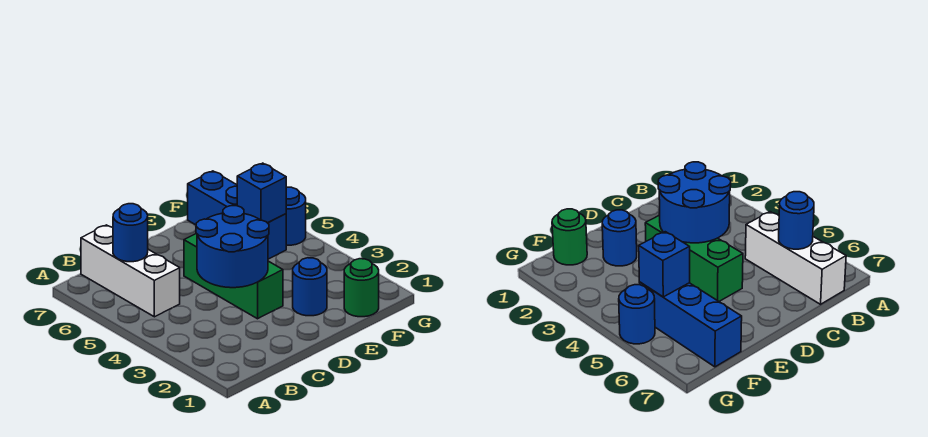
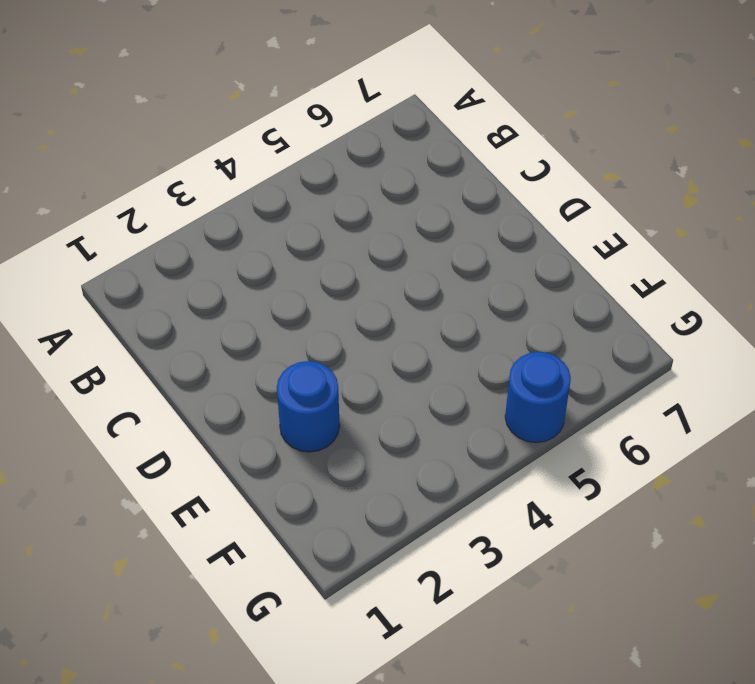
none -> white 1x3 brick [81,225,180,317]
none -> green 1x3 brick [184,233,283,319]

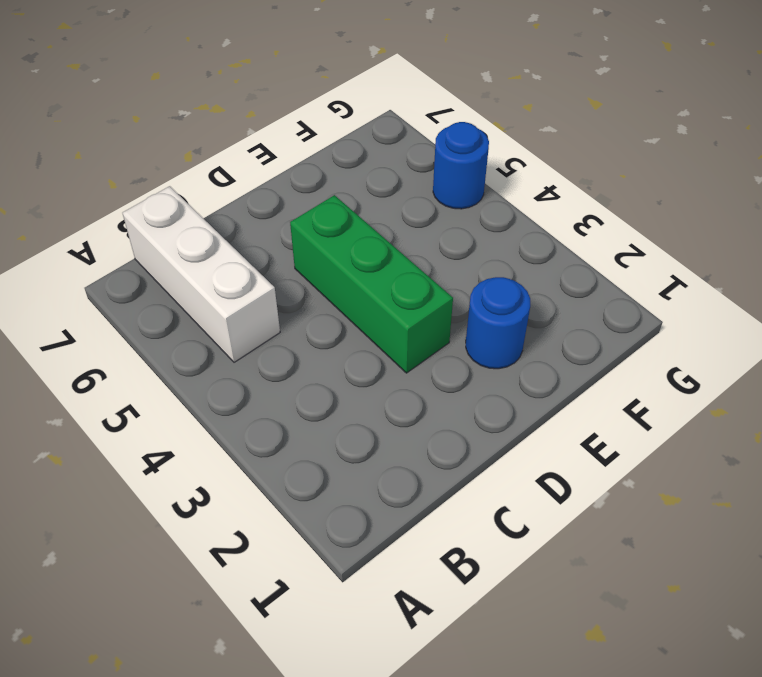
none -> green 1x1 round brick [344,259,379,317]
none -> blue 1x3 brick [188,171,286,259]

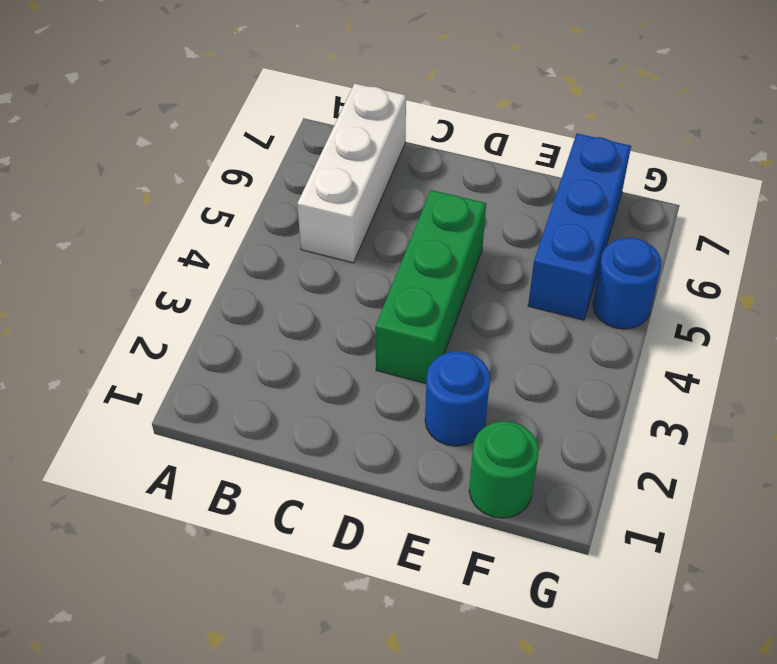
none -> blue 1x1 round brick [113,204,148,262]
none -> blue 2x2 round brick [196,206,269,288]

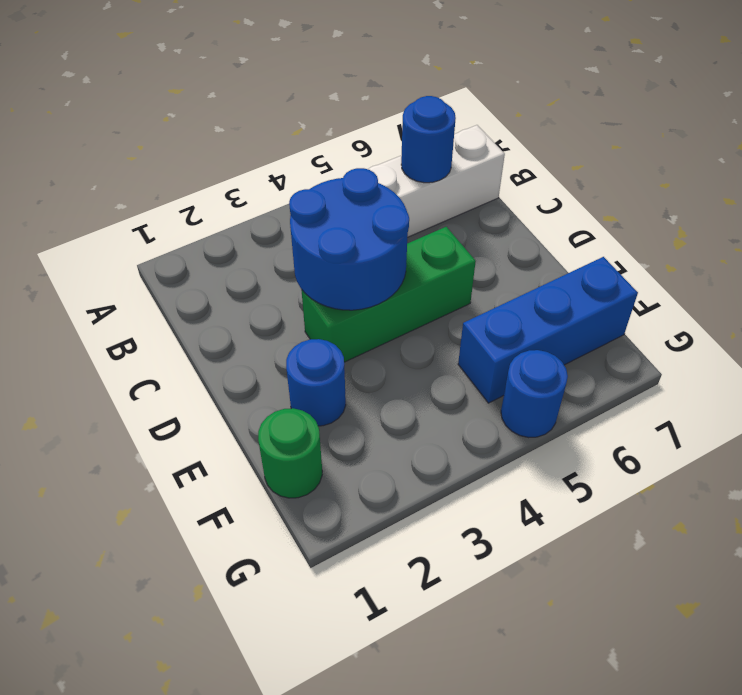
none -> blue 1x1 brick [237,163,286,223]

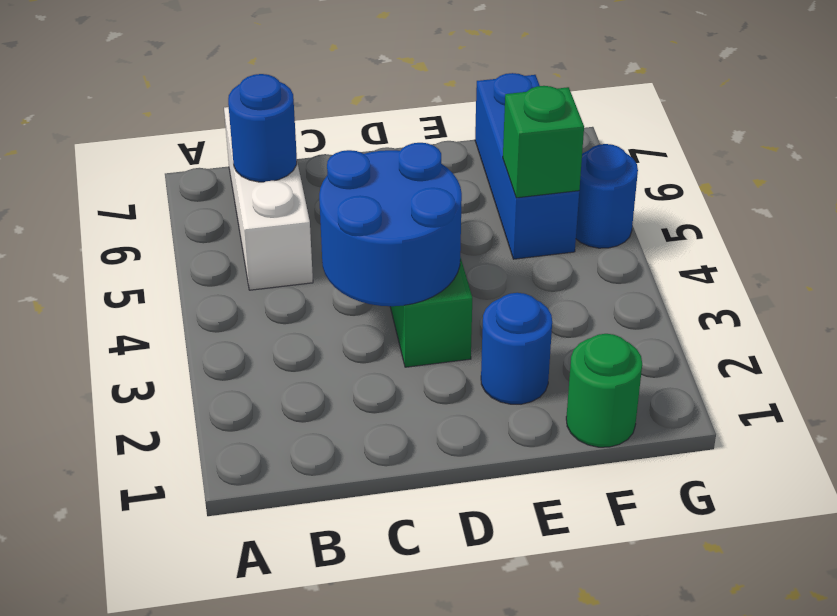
green 1x1 brick [503,86,584,198] -> blue 1x1 brick [237,163,286,223]

